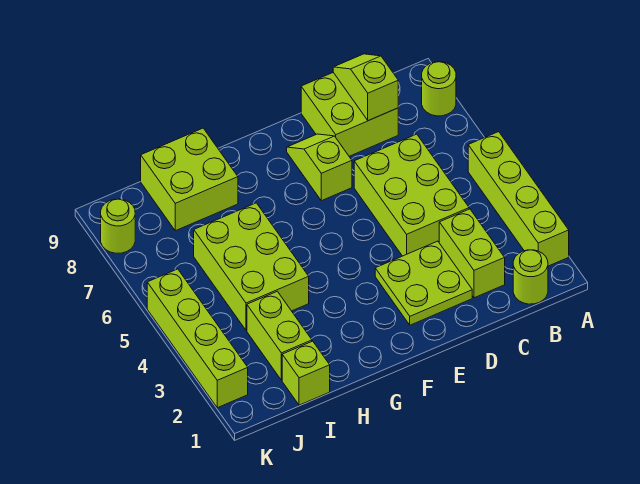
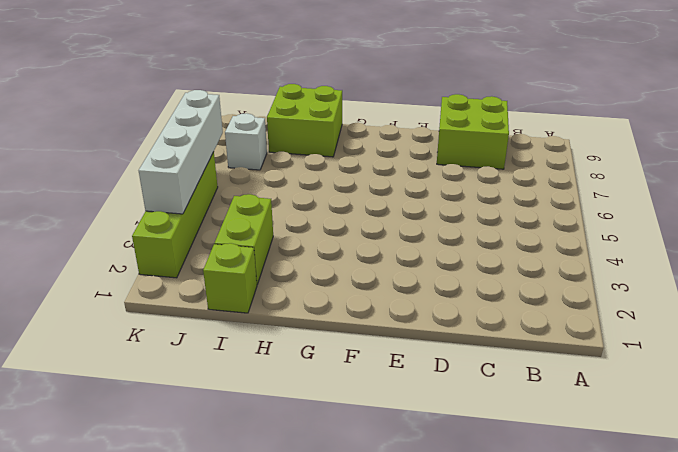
white 1x1 brick [225,113,267,170] -> none
white 1x4 brick [139,90,223,214] -> none
none -> lime 1x4 brick [468,132,569,266]
none -> lime 1x1 round brick [422,62,456,116]
none -> lime 1x1 round brick [513,250,548,304]

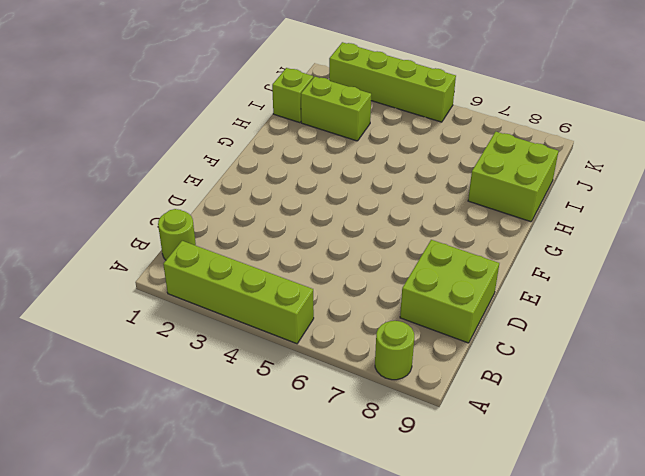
none -> lime 1x2 brick [439,209,505,298]
none -> lime 2x3 brick [354,134,469,256]
none -> lime 2x2 plate [375,241,472,325]

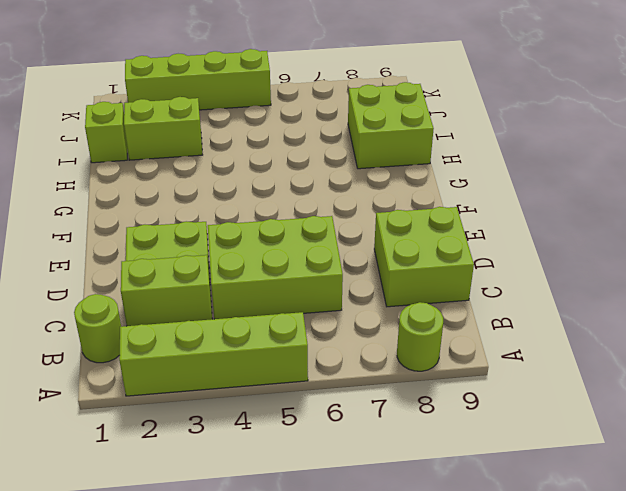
none -> lime 1x2 slope [287,134,352,201]
none -> lime 2x3 brick [194,203,309,330]
none -> lime 1x1 round brick [101,199,135,253]

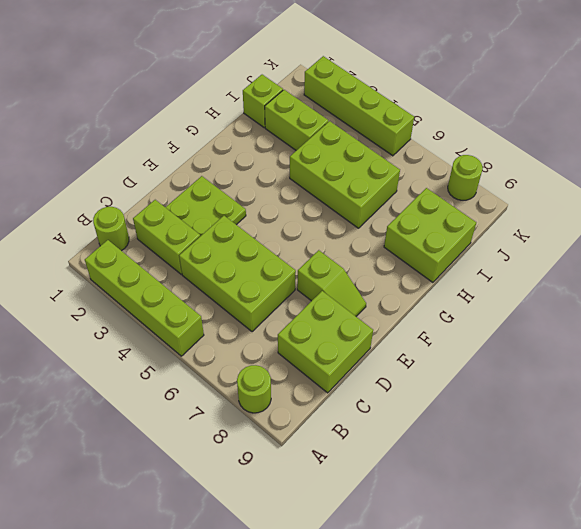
none -> lime 1x2 slope [333,54,398,121]

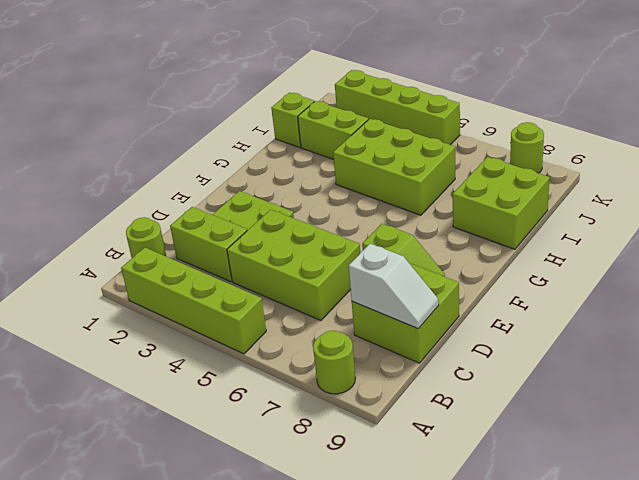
white 1x2 slope [349,244,439,329] -> lime 1x2 slope [333,54,398,121]

